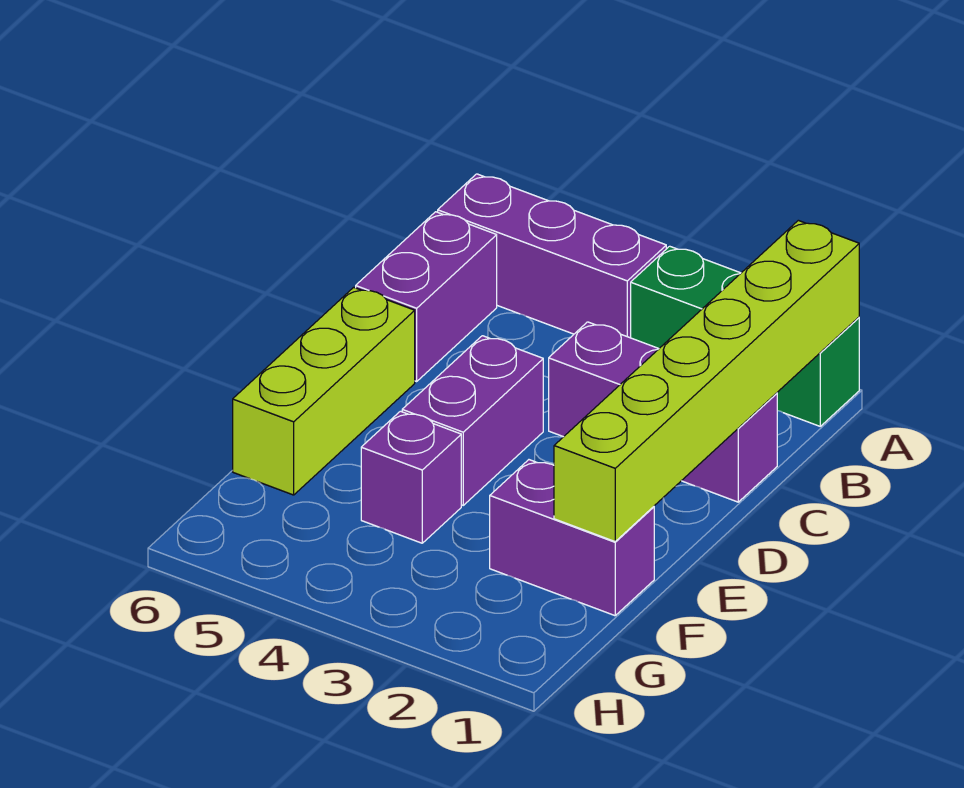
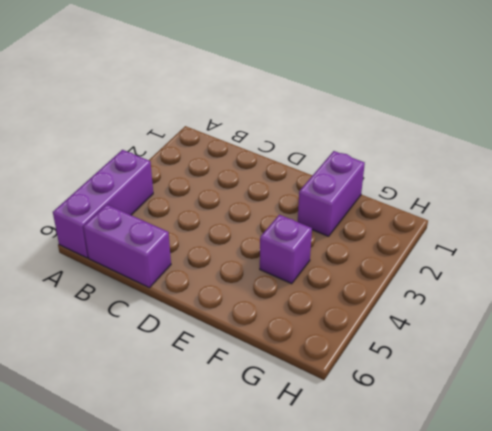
none -> green 1x3 brick [631,246,859,426]
none -> purple 1x3 brick [549,322,777,502]

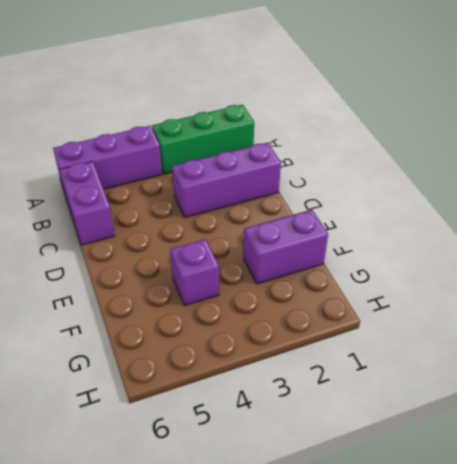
none -> purple 1x2 brick [402,336,543,505]
none -> lime 1x3 brick [233,287,415,495]

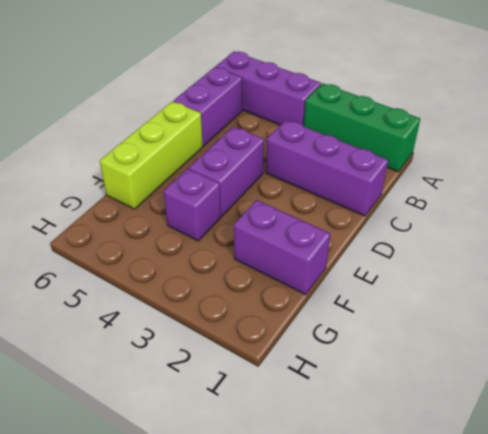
none -> lime 1x6 brick [554,220,859,541]

